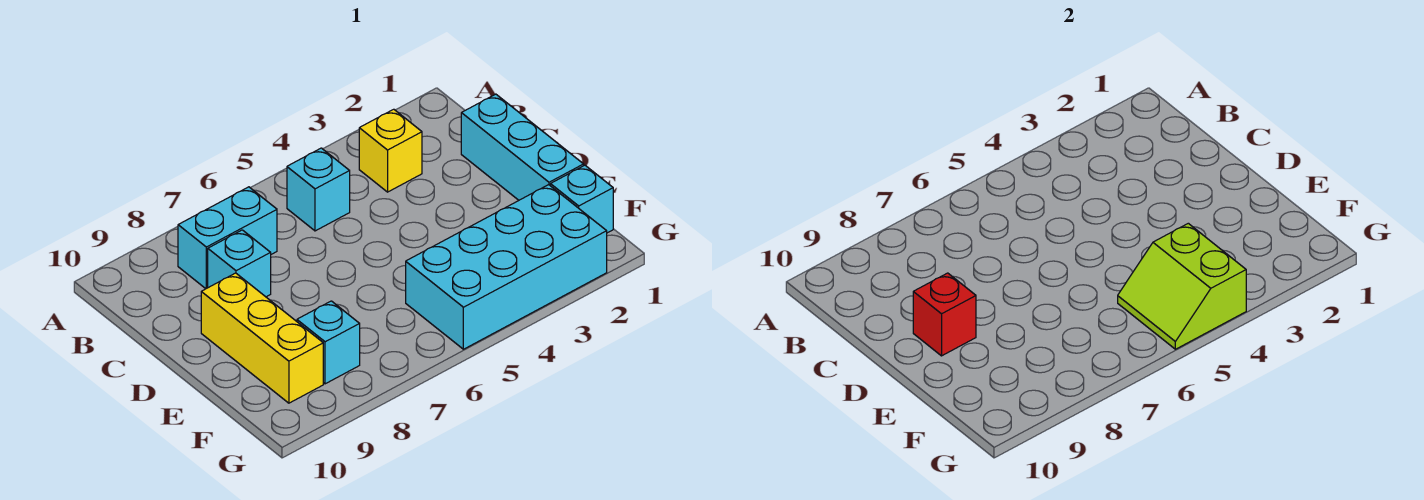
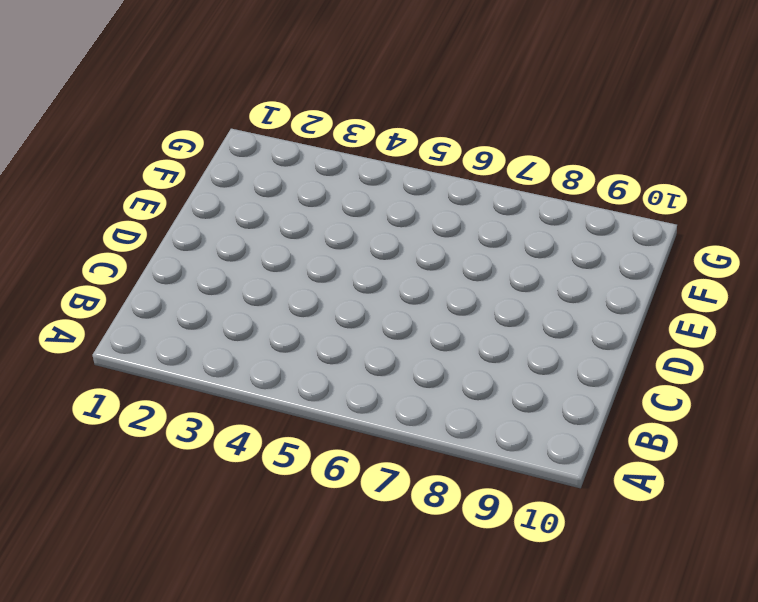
none -> yellow 1x1 brick [359,109,422,192]
none -> cyan 1x1 brick [287,148,350,231]

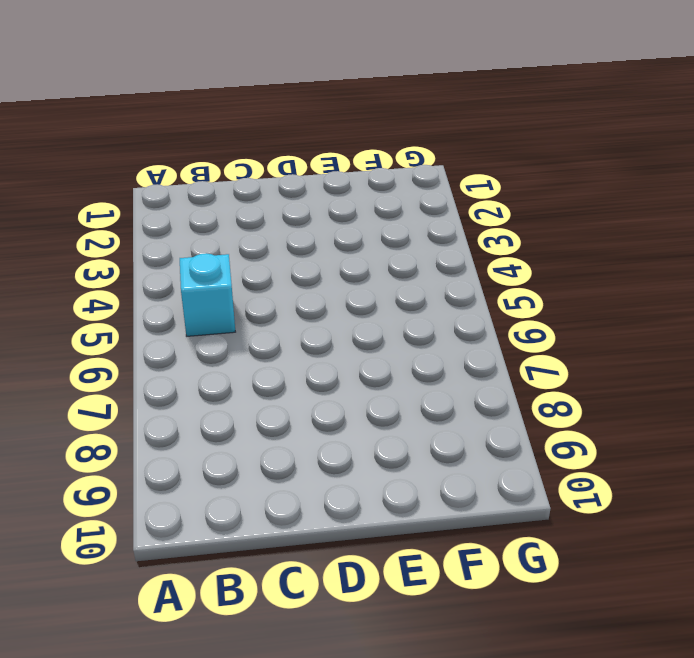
none -> yellow 1x1 brick [359,109,422,192]
none -> cyan 1x2 brick [178,187,277,289]

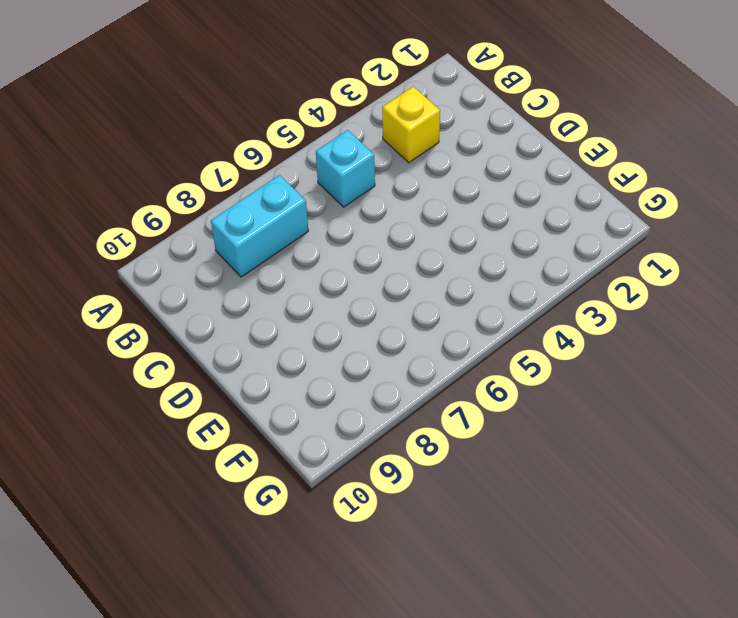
none -> cyan 1x3 brick [461,94,584,200]
none -> cyan 1x1 brick [208,230,271,297]

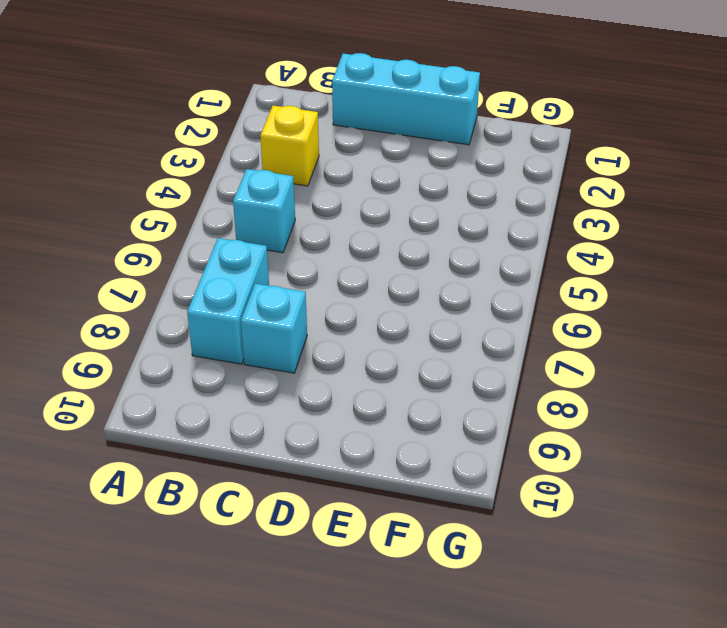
none -> yellow 1x3 brick [201,273,323,403]
none -> cyan 1x1 brick [550,165,613,233]

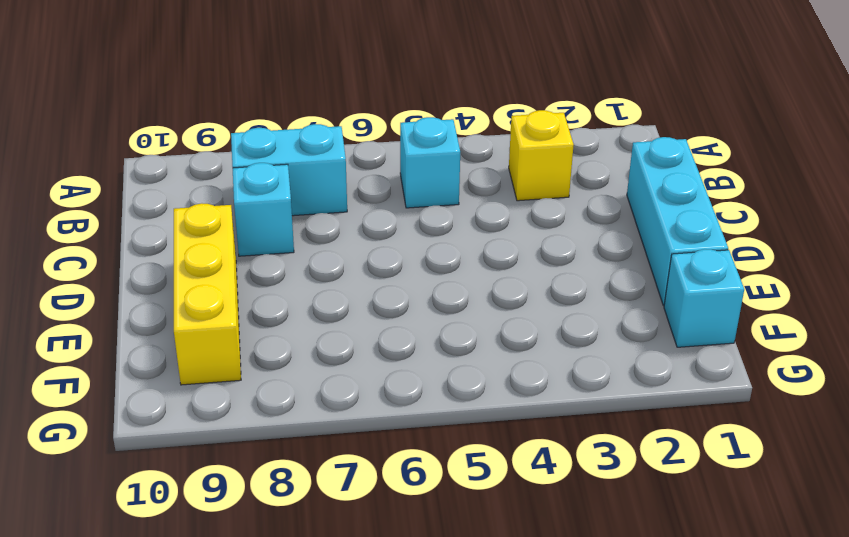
none -> cyan 2x4 brick [406,185,607,349]
none -> cyan 1x1 brick [297,301,360,384]

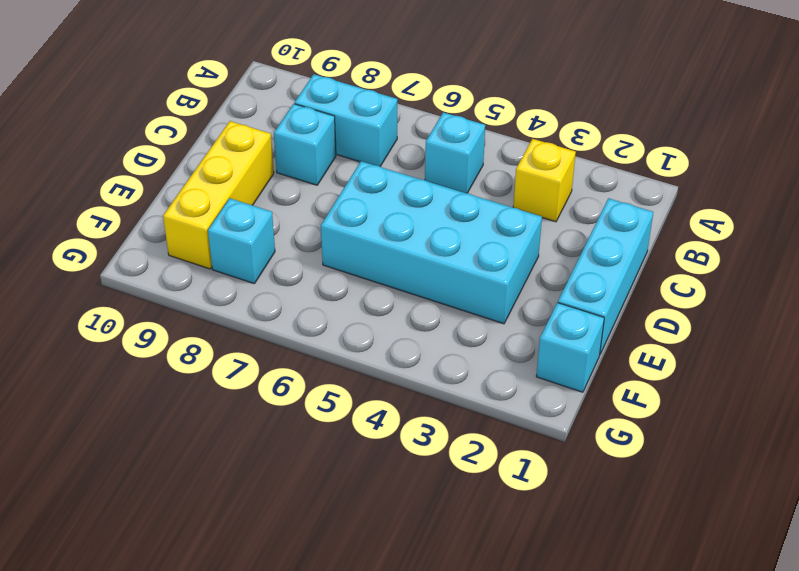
cyan 2x4 brick [321,161,542,324] -> cyan 2x4 brick moved to [406,185,607,349]
none -> red 1x1 brick [913,273,976,356]
none -> lime 2x2 slope [1118,223,1246,349]

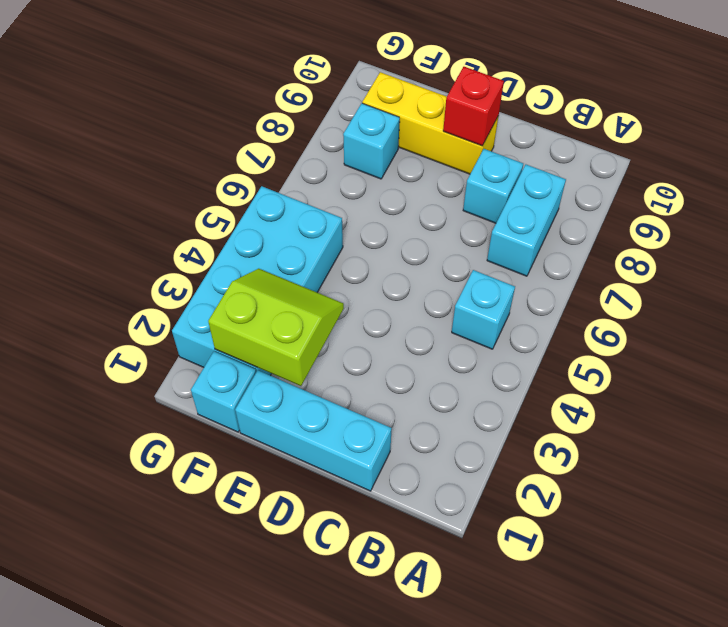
lime 2x2 slope [208,269,344,386] -> lime 2x2 slope moved to [1118,223,1246,349]
none -> yellow 1x1 brick [359,109,422,192]

